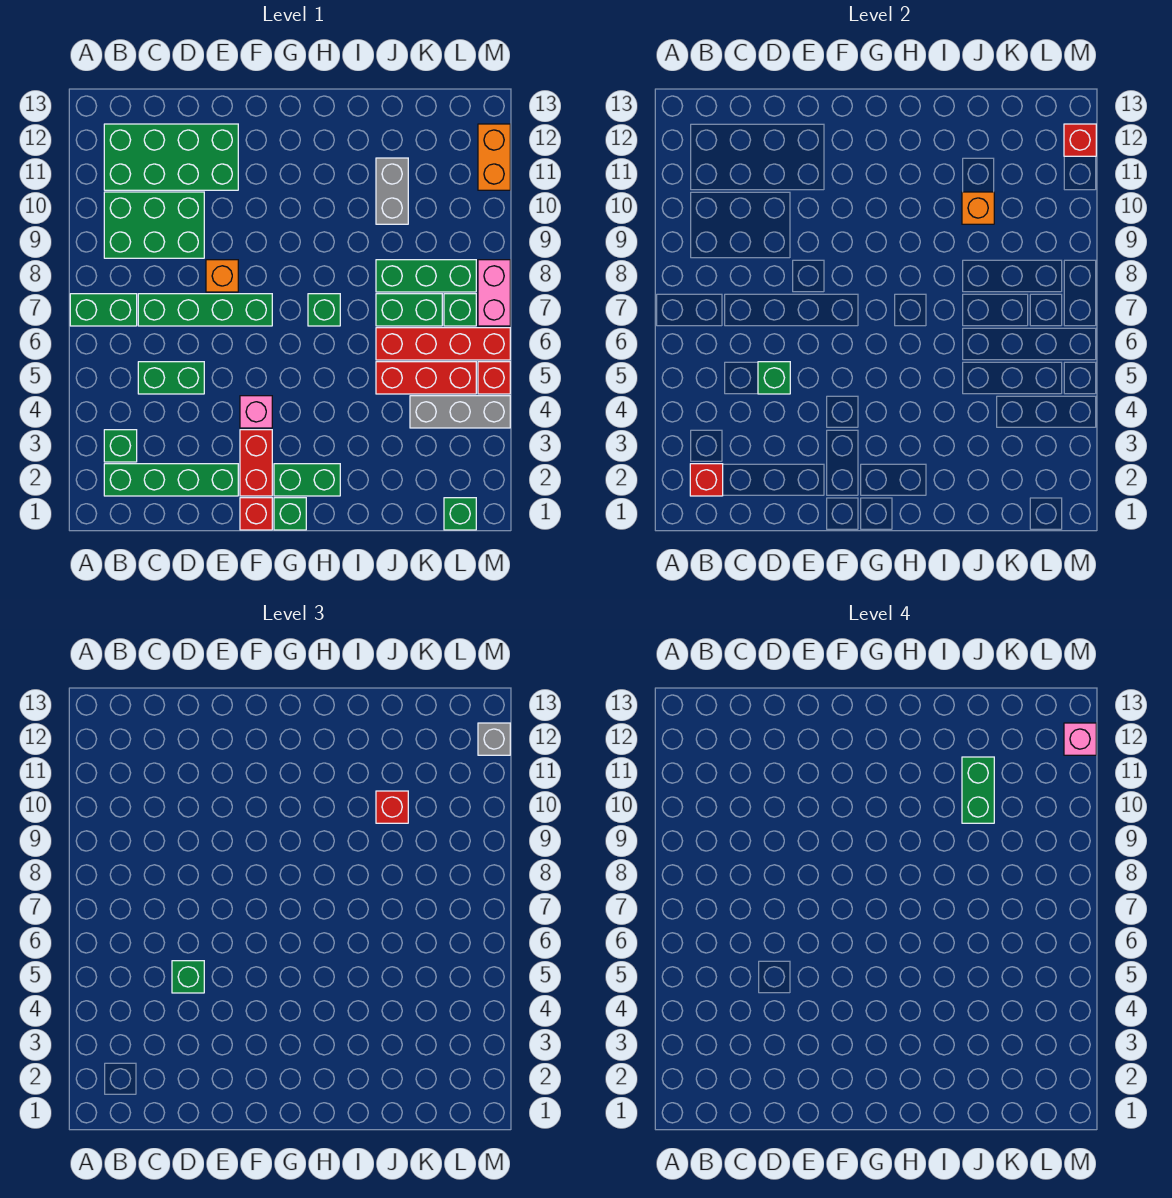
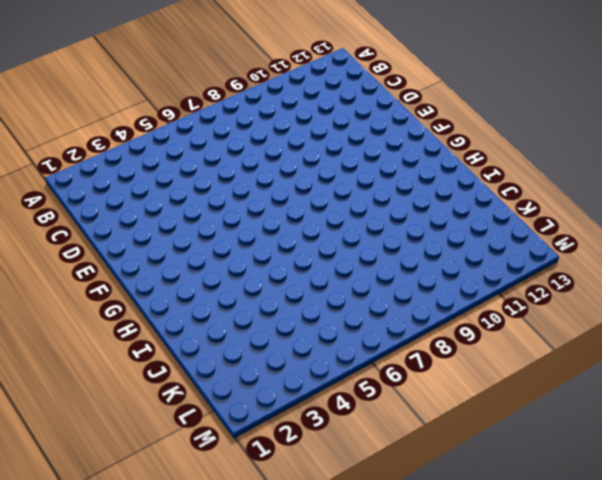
none -> green 1x2 brick [70,294,137,326]
none -> green 1x4 brick [104,464,238,496]
none -> green 1x1 brick [104,430,137,462]
none -> green 2x3 brick [104,192,204,258]

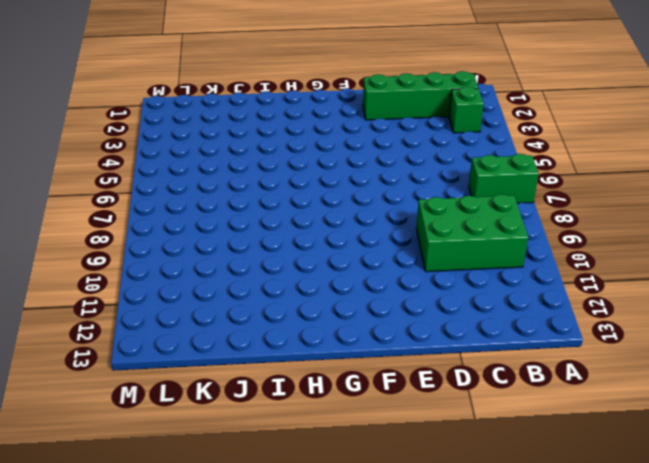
none -> green 2x4 brick [104,124,238,190]
none -> green 1x2 brick [138,362,204,394]
none -> green 1x4 brick [138,294,272,326]
none -> orange 1x1 brick [206,260,238,292]

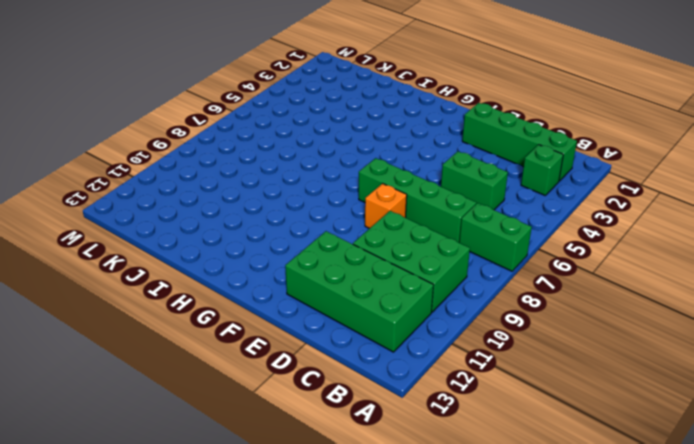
none -> red 1x1 brick [240,498,272,530]
none -> red 1x2 brick [240,430,272,496]
none -> pink 1x1 brick [240,396,272,428]
none -> green 1x1 brick [274,498,306,530]

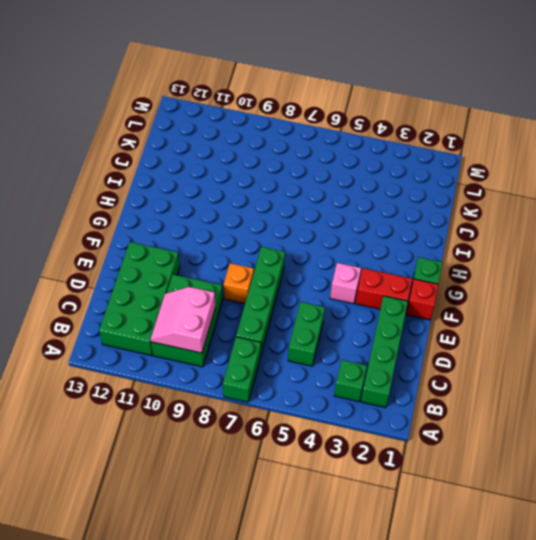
pink 2x2 slope [150,287,215,353] -> none
none -> green 1x2 brick [274,464,340,496]
none -> green 1x1 brick [308,294,340,326]
none -> red 1x3 brick [376,362,476,394]
none -> red 1x4 brick [376,328,510,360]

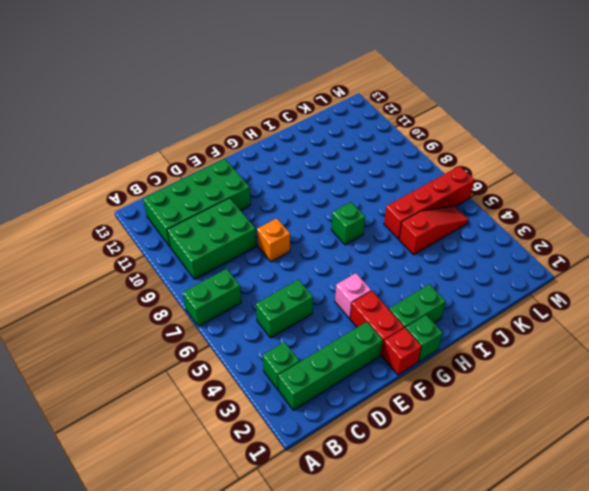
red 1x3 slope [399,206,469,255] -> red 1x3 brick [376,362,476,394]
none -> green 1x4 brick [138,294,272,326]
none -> green 1x2 brick [376,294,442,326]
none -> green 1x3 brick [376,260,476,292]
none -> grey 1x2 brick [376,158,408,224]

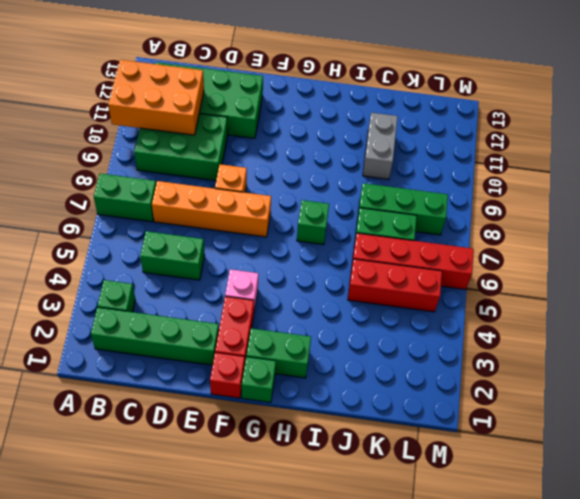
orange 2x3 brick [108,60,204,135] -> none
orange 1x4 brick [152,181,271,237] -> green 1x4 brick [138,294,272,326]
none -> grey 1x3 brick [410,396,510,428]
none -> green 1x1 brick [444,498,476,530]
none -> green 1x1 brick [444,294,476,326]
none -> red 1x1 brick [478,362,510,394]

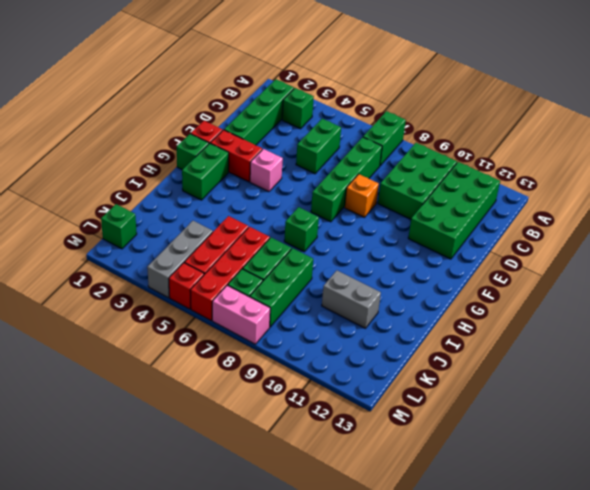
none -> orange 1x2 brick [478,124,510,190]
none -> red 1x1 brick [690,464,723,496]
none -> green 1x1 brick [758,362,790,394]
none -> orange 1x1 brick [962,192,994,224]

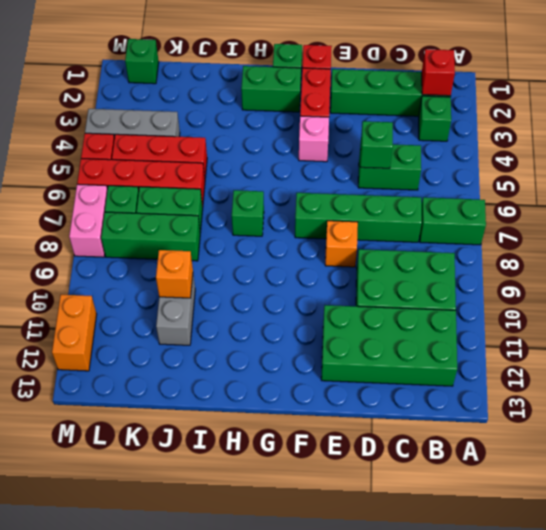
none -> red 1x1 brick [1064,124,1096,156]
none -> green 1x1 brick [172,961,204,993]
none -> red 1x1 brick [376,791,408,823]
none -> grey 1x1 brick [478,723,510,755]

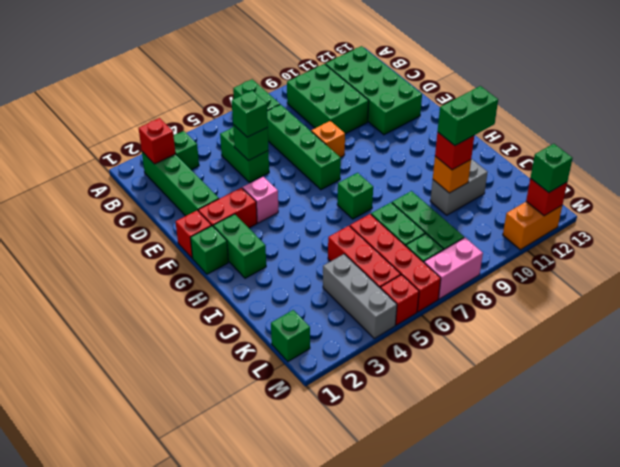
green 1x1 brick [530,144,573,193] -> grey 1x1 brick [478,723,510,755]
none -> pink 1x1 brick [1064,723,1096,755]

